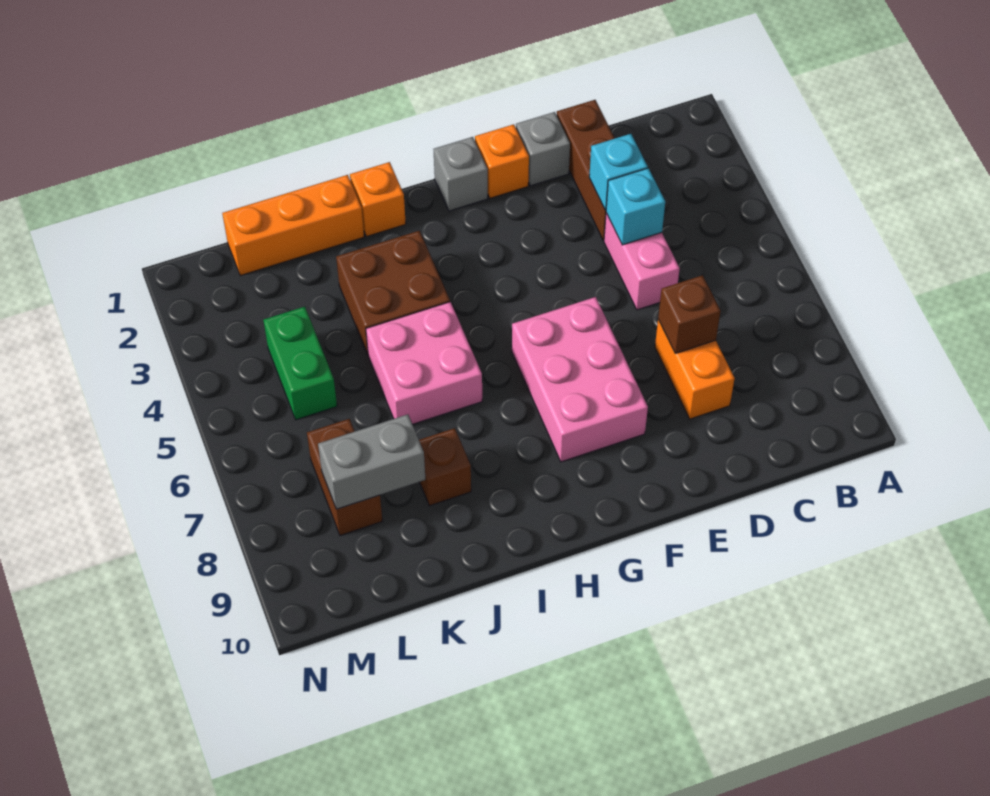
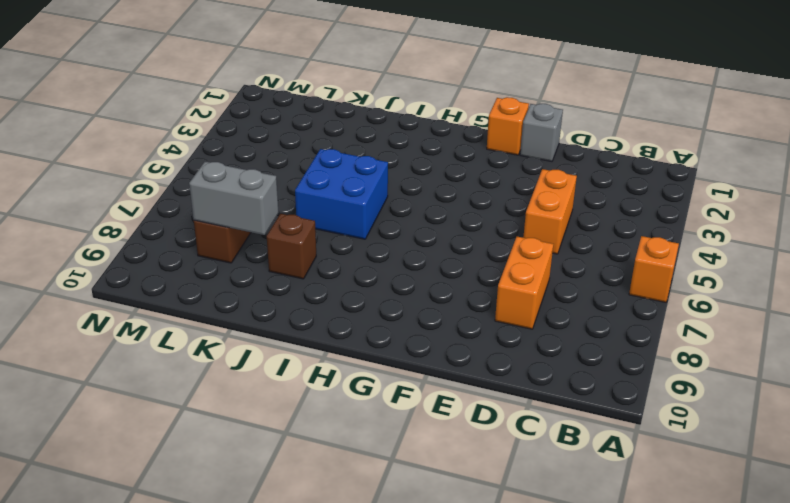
orange 1x1 brick [629,236,679,302] -> orange 1x1 brick moved to [350,162,406,237]
orange 1x2 brick [523,169,577,254] -> pink 1x2 brick [604,213,680,310]
blue 2x2 brick [295,149,388,239] -> pink 2x2 brick [366,302,482,424]
none -> brown 1x3 brick [557,100,615,240]
none -> pink 2x3 brick [512,297,648,462]
none -> grey 1x1 brick [434,137,488,211]

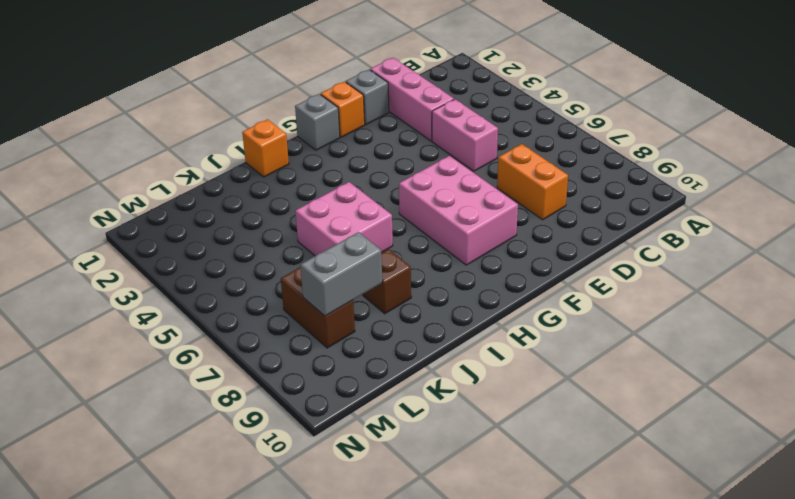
pink 1x3 brick [370,58,454,141] -> brown 1x3 brick [557,100,615,240]
none -> brown 2x2 brick [336,231,450,355]
none -> orange 1x3 brick [222,175,364,276]
none -> green 1x2 brick [263,307,337,420]

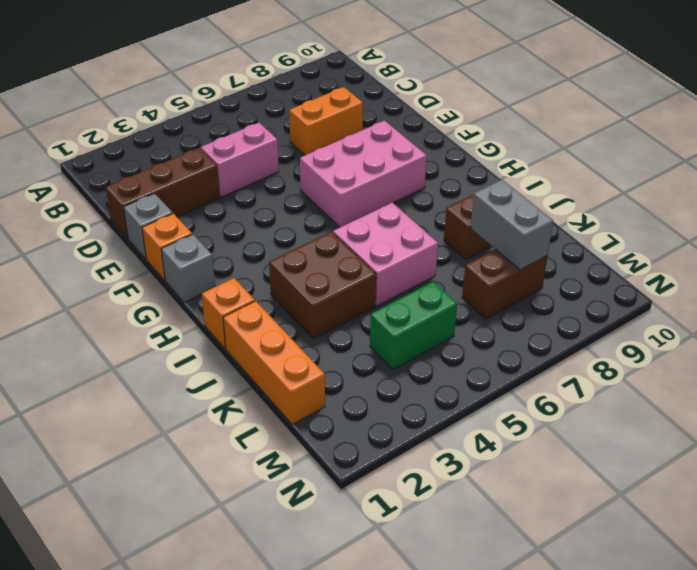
none -> cyan 1x1 brick [589,134,648,210]
none -> cyan 1x1 brick [606,168,665,245]
none -> brown 1x1 brick [658,275,721,353]

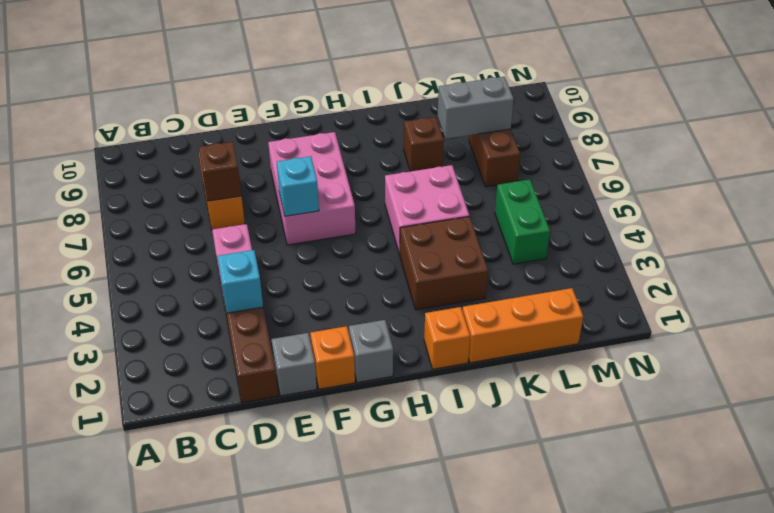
cyan 1x1 brick [277,156,319,216] -> cyan 1x1 brick moved to [606,168,665,245]

